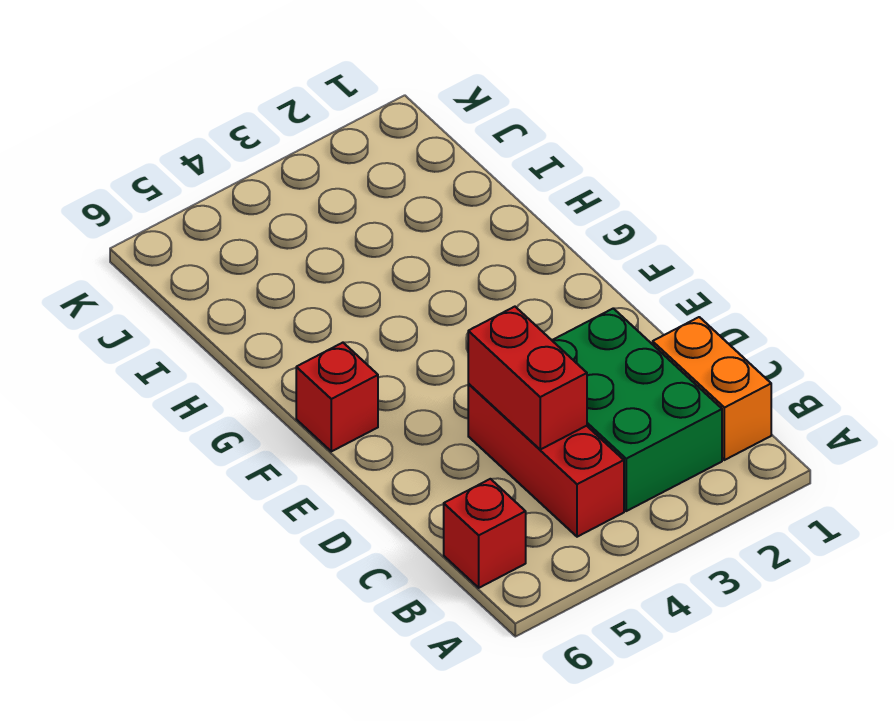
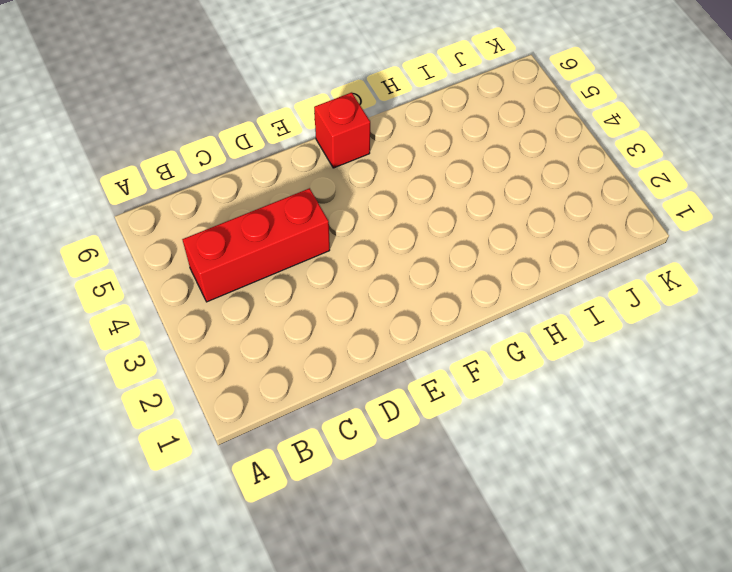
none -> orange 1x2 brick [653,317,771,460]
none -> green 2x3 brick [552,308,722,511]

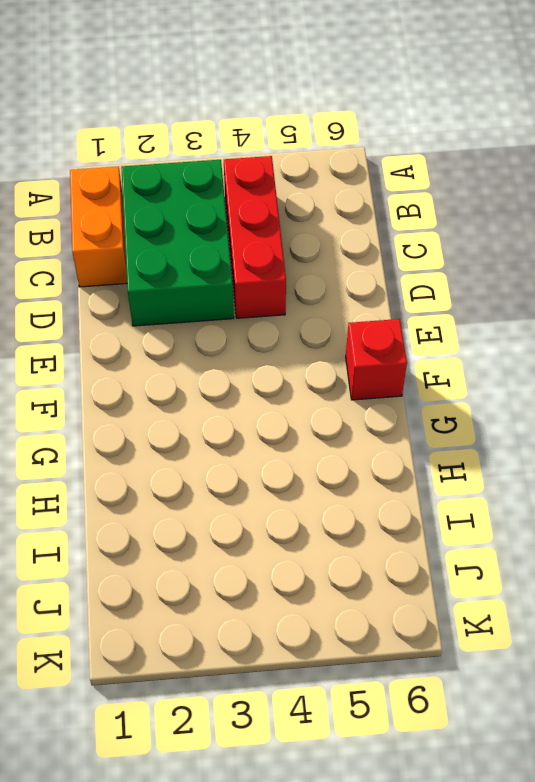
none -> red 1x1 brick [444,479,526,588]
none -> red 1x2 brick [468,307,587,449]

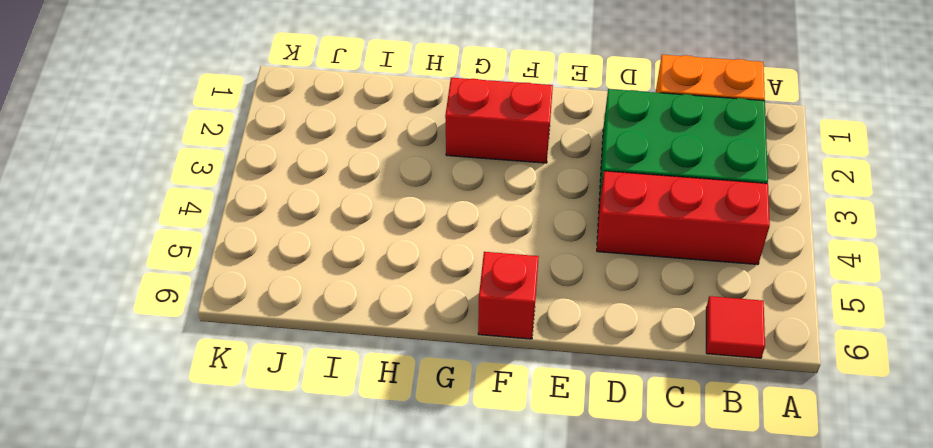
red 1x1 tile [706,296,765,358] -> red 1x1 brick [444,479,526,588]
red 1x2 brick [445,78,553,163] -> red 1x2 brick moved to [468,307,587,449]

